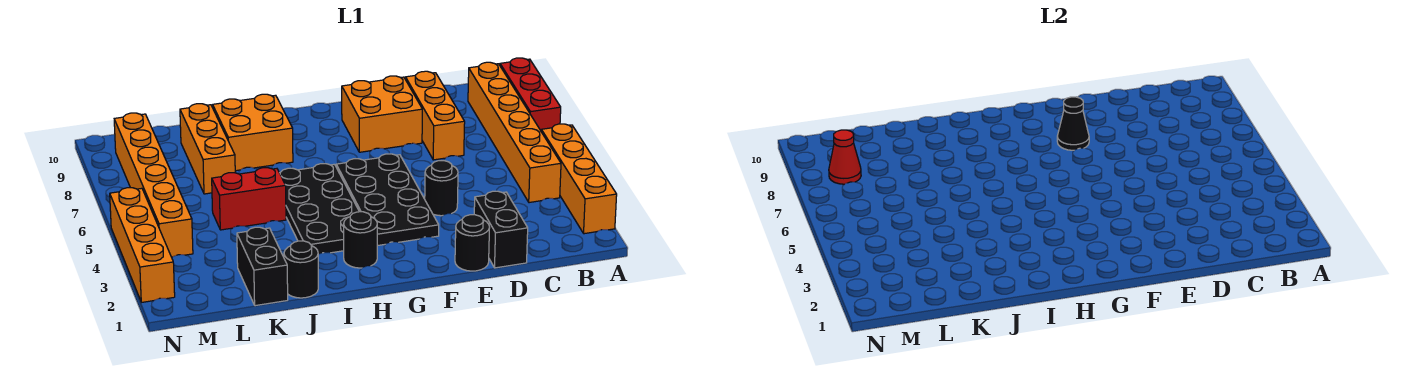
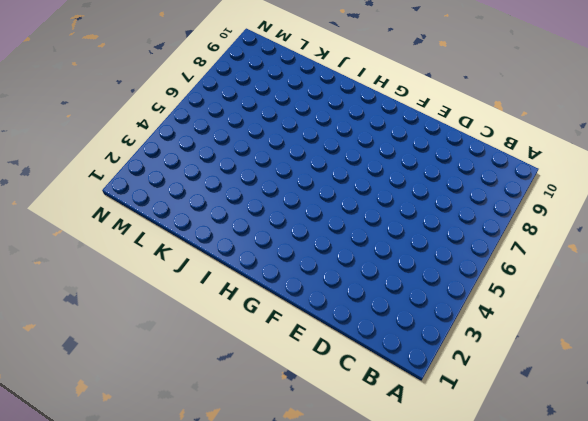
none -> orange 1x4 brick [541,124,617,234]
none -> red 1x3 brick [500,58,561,131]
none -> orange 1x6 brick [468,62,561,203]

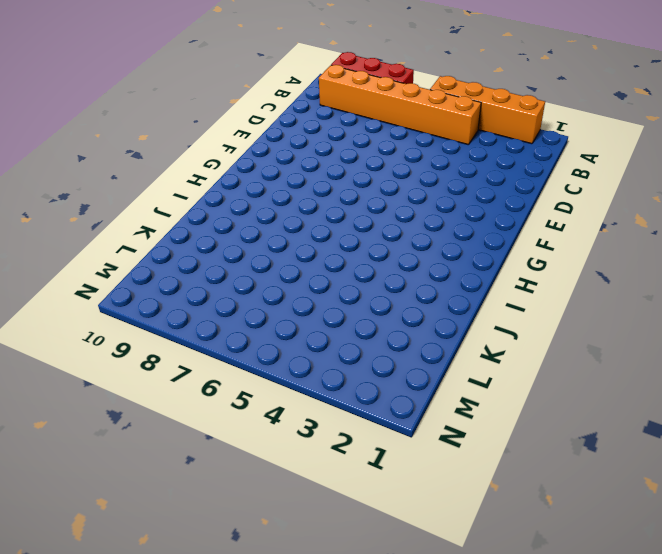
none -> black 1x2 brick [474,191,528,268]
none -> orange 1x3 brick [405,71,465,160]
none -> black 1x1 round brick [455,215,490,271]

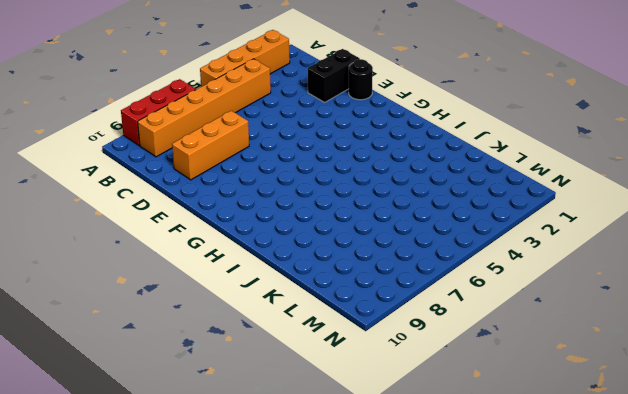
none -> black 1x1 round brick [425,161,458,216]
none -> orange 2x2 brick [342,76,422,152]
none -> black 2x4 plate [336,154,439,246]

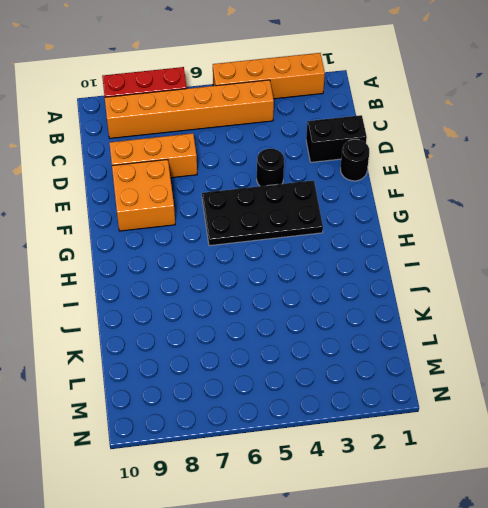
none -> black 1x1 round brick [344,212,377,268]
none -> black 2x4 plate [280,164,359,254]
none -> orange 2x2 brick [213,94,293,171]

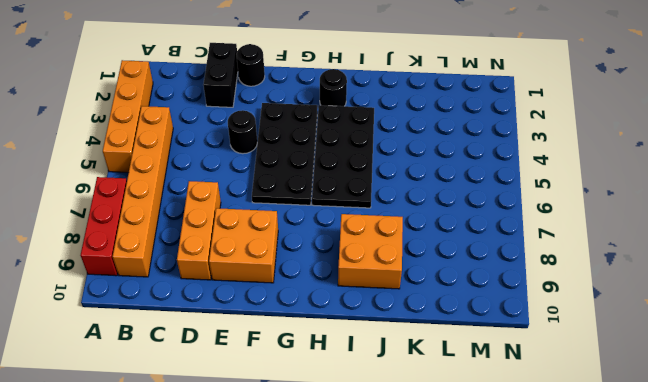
none -> black 1x1 round brick [284,241,318,298]
none -> red 1x2 brick [212,168,286,230]
none -> black 1x2 brick [237,227,288,306]

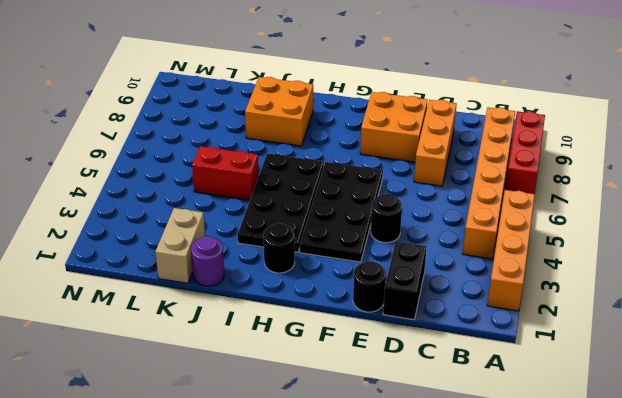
purple 1x1 round brick [191,236,224,286] -> black 1x1 round brick [284,241,318,298]
tan 1x2 brick [155,208,205,283] -> black 1x2 brick [237,227,288,306]
none -> orange 1x3 brick [180,104,235,194]
none -> orange 1x6 brick [114,113,193,257]
none -> orange 1x4 brick [110,188,175,302]

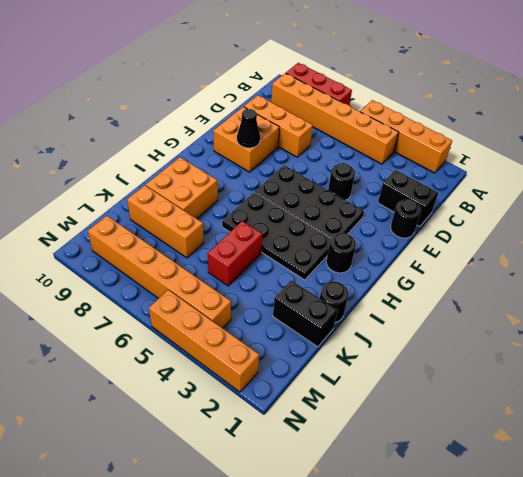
none -> red 1x1 cone [829,130,861,184]

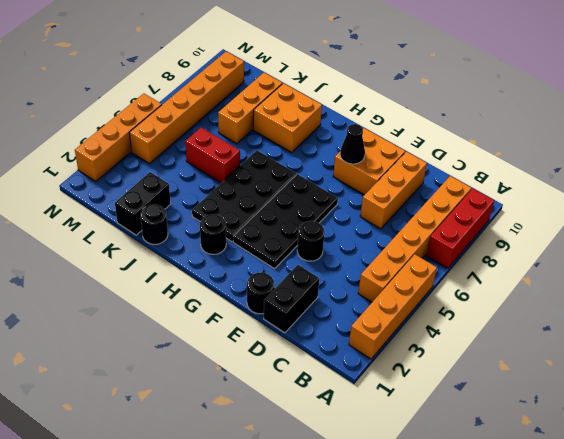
none -> red 1x1 cone [829,130,861,184]

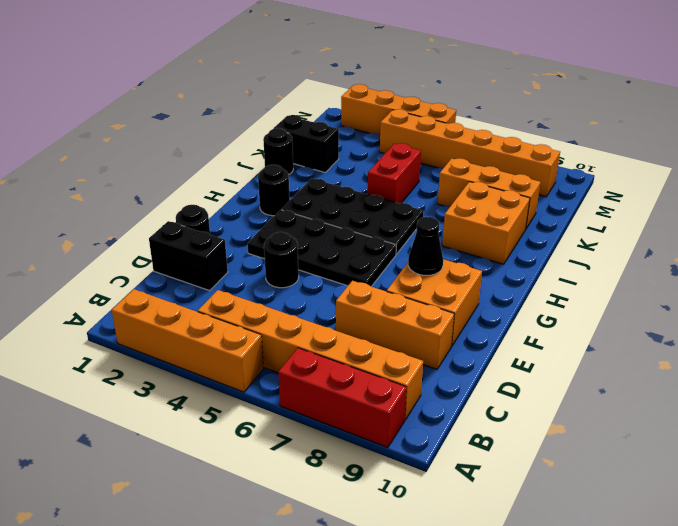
none -> red 1x1 cone [829,130,861,184]

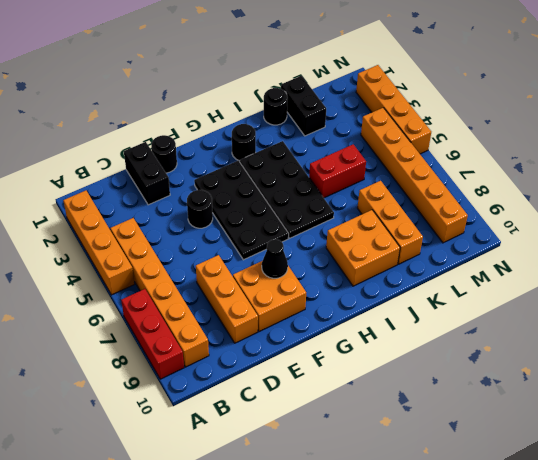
none -> red 1x1 cone [829,130,861,184]

